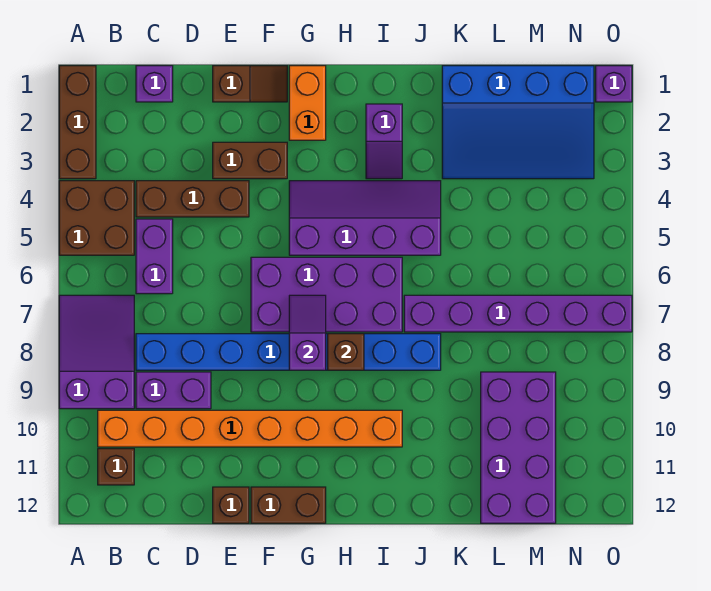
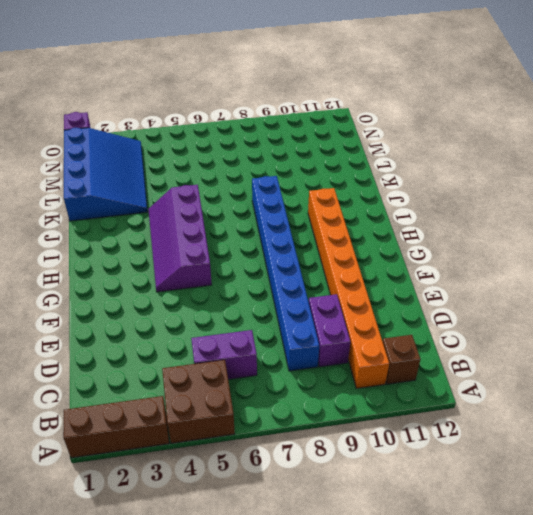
none -> purple 2x3 slope [59,295,134,409]
none -> purple 1x1 brick [136,66,173,102]
none -> brown 1x3 brick [136,181,249,217]

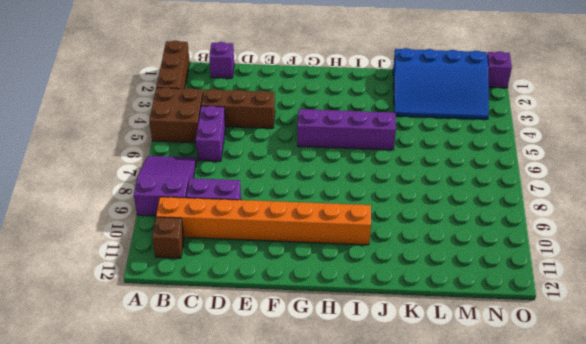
none -> blue 1x8 brick [136,334,441,370]
none -> brown 1x2 slope [213,66,287,102]
none -> brown 1x2 brick [213,142,287,179]

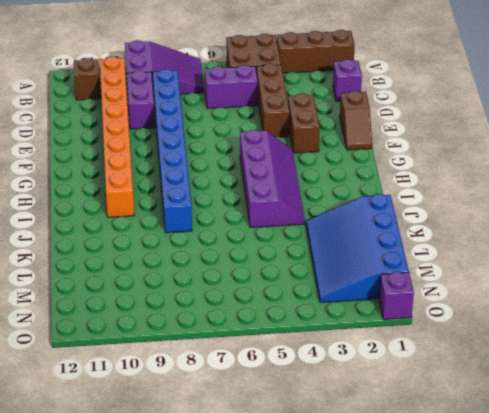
none -> brown 1x1 brick [213,487,249,523]
none -> purple 2x4 brick [251,257,402,332]
none -> brown 1x2 brick [251,487,326,523]

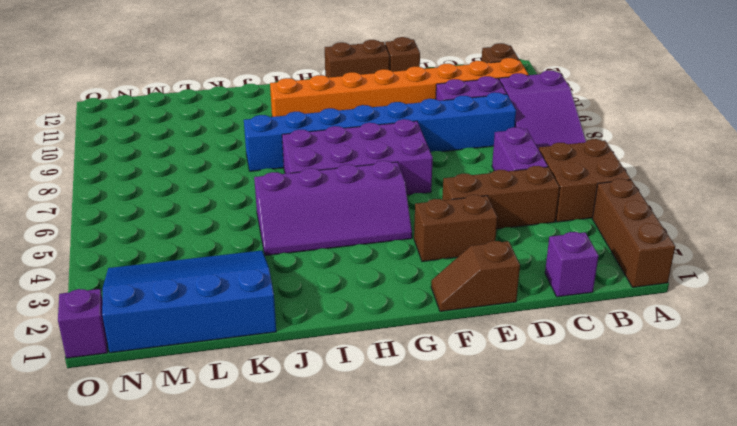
none -> orange 1x2 brick [289,66,326,140]
none -> purple 1x2 slope [366,104,402,179]
none -> purple 1x6 brick [404,295,632,332]

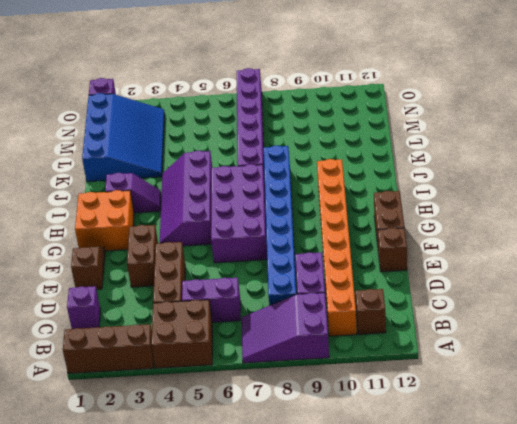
orange 2x2 brick [75,190,134,251] -> orange 1x2 brick [289,66,326,140]
none -> purple 2x4 brick [481,372,556,523]
none -> purple 1x2 slope [289,295,326,370]
none -> brown 1x1 brick [328,334,364,370]

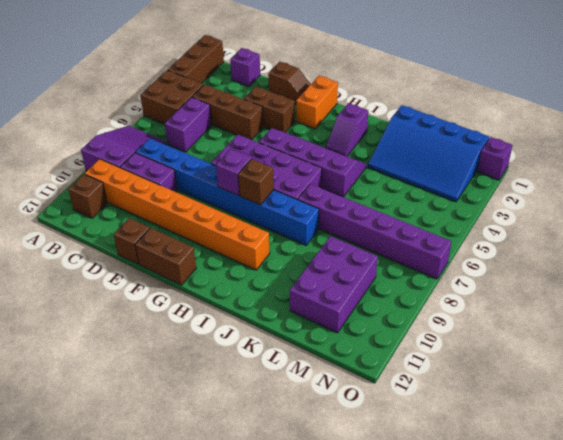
purple 2x3 brick [290,236,378,333] -> purple 2x4 brick [481,372,556,523]

